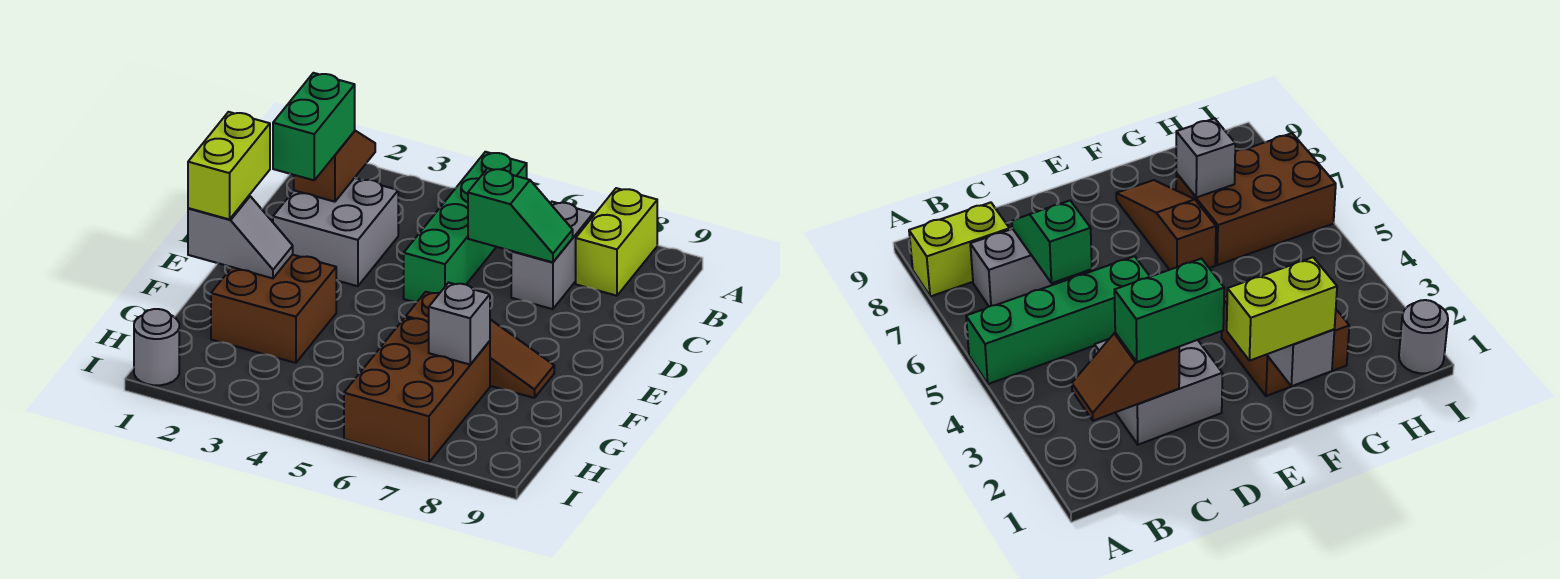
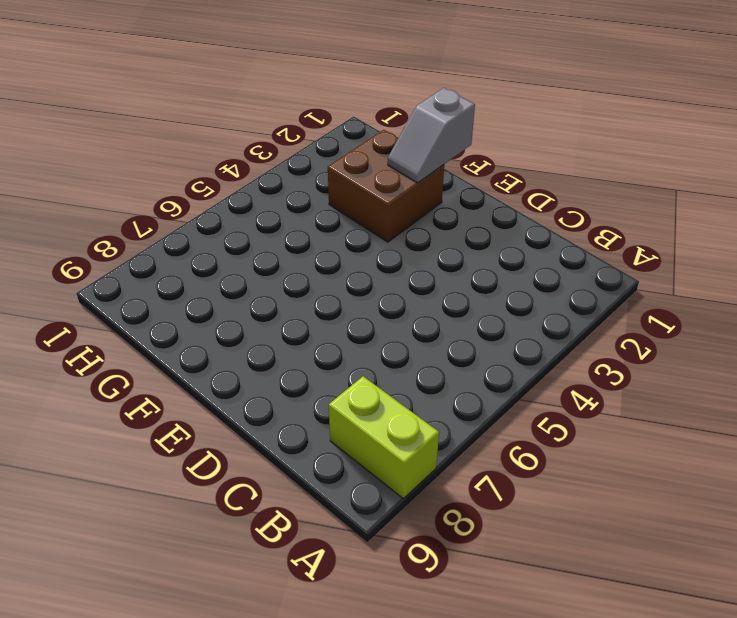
none -> green 1x4 brick [404,152,527,302]
none -> grey 1x2 brick [511,202,593,309]
none -> grey 2x2 brick [273,178,398,286]

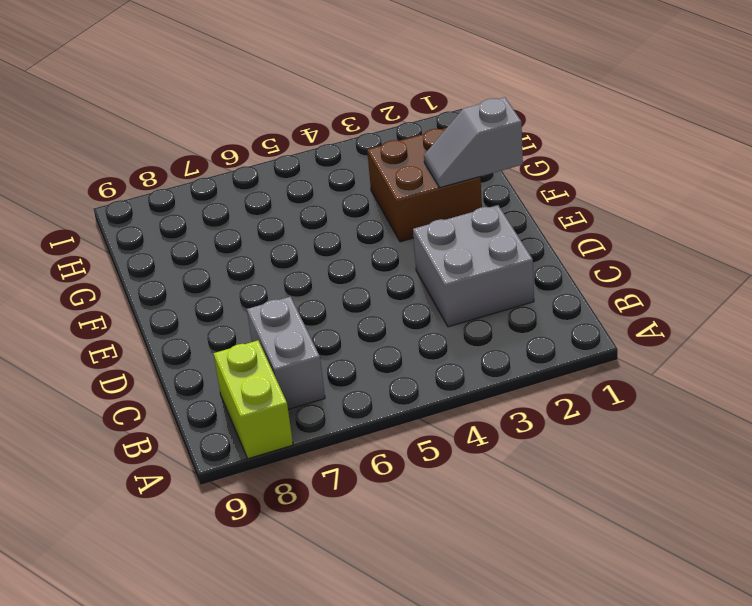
none -> green 1x4 brick [404,152,527,302]
none -> brown 1x3 slope [406,292,554,398]
none -> brown 2x3 brick [344,317,490,463]

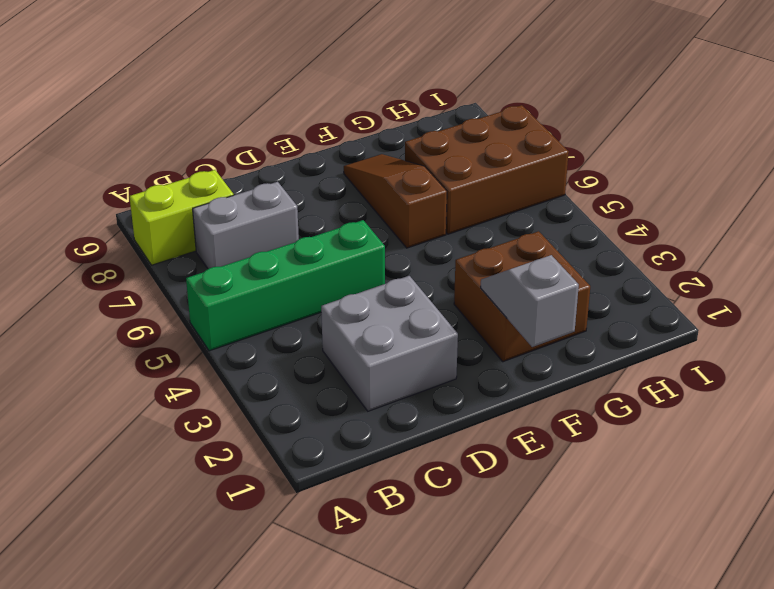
none -> grey 1x1 round brick [134,309,179,385]
none -> brown 1x2 slope [294,131,375,202]
none -> green 1x2 slope [468,168,573,262]

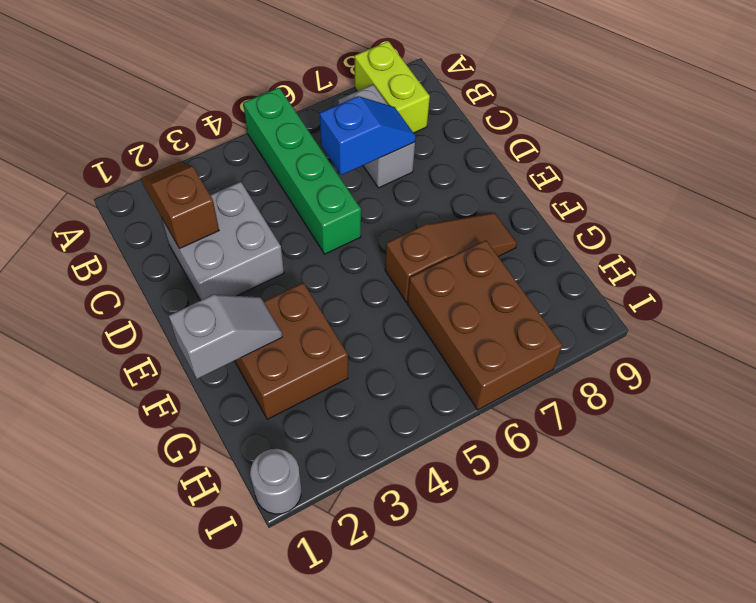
blue 1x2 slope [320,96,416,175] -> green 1x2 slope [468,168,573,262]
none -> grey 1x1 brick [429,283,490,365]
none -> green 1x2 brick [273,73,355,180]
none -> lime 1x2 brick [188,112,270,219]

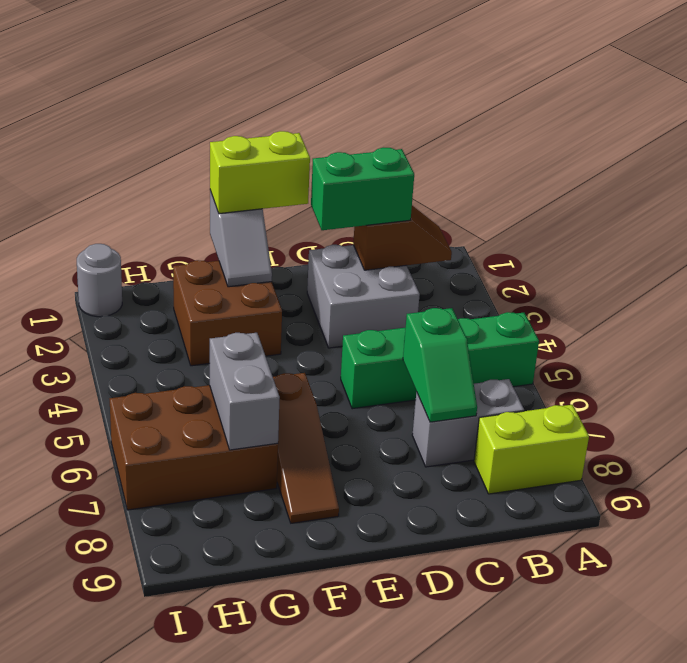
grey 1x2 brick [210,333,280,450] -> grey 1x1 brick [429,283,490,365]

